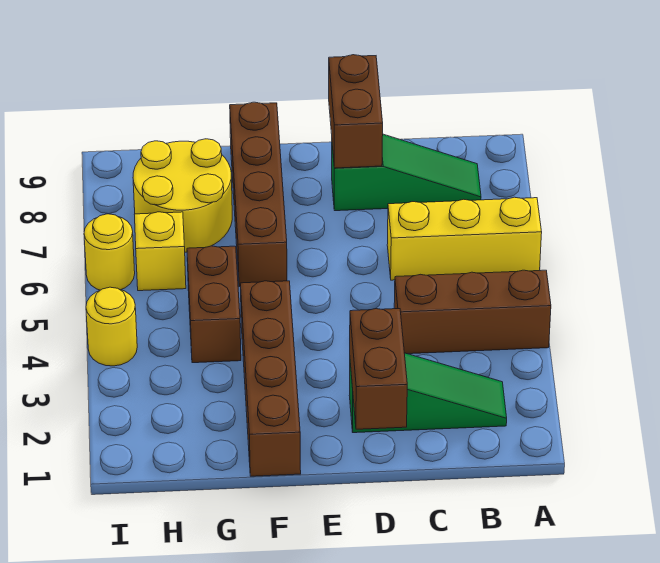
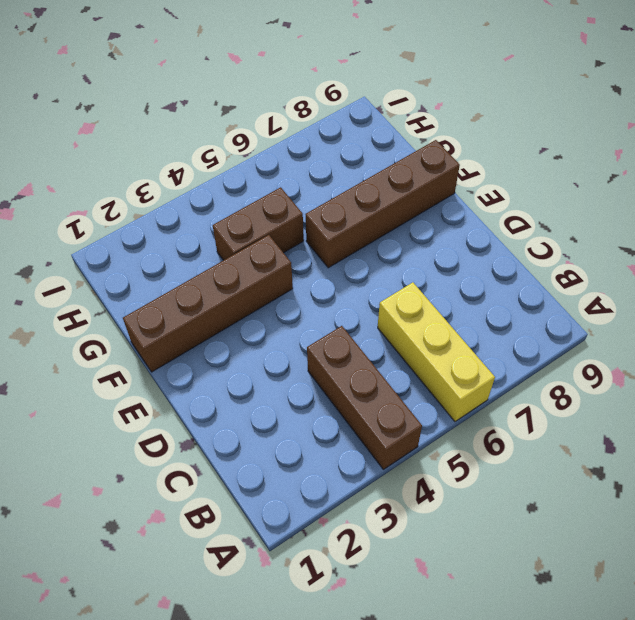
none -> green 1x3 slope [349,353,507,433]
none -> green 1x3 slope [332,134,481,211]
none -> yellow 2x2 round brick [133,139,232,252]

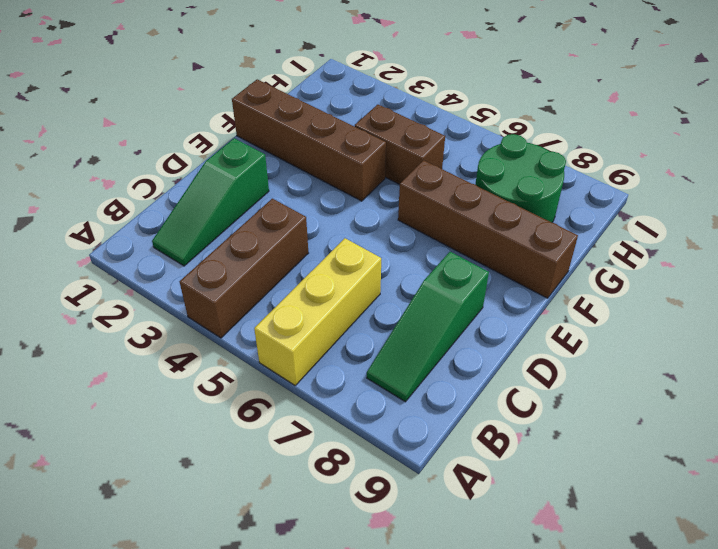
green 2x2 round brick [475,134,566,223] -> yellow 2x2 round brick [133,139,232,252]
none -> yellow 1x1 brick [134,212,186,291]
none -> yellow 1x1 round brick [86,287,137,366]
none -> yellow 1x1 round brick [84,214,135,290]

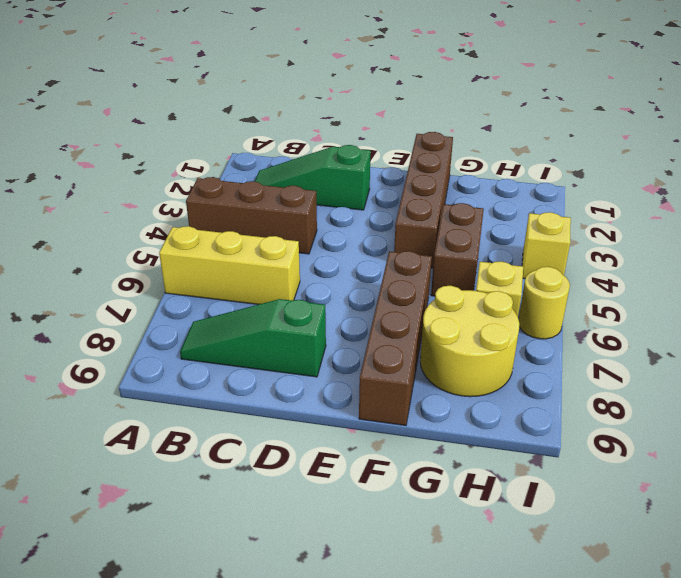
yellow 1x1 brick [522,212,571,279] -> yellow 1x1 round brick [86,287,137,366]
none -> brown 1x2 brick [350,309,407,429]
none -> brown 1x2 brick [329,55,383,168]

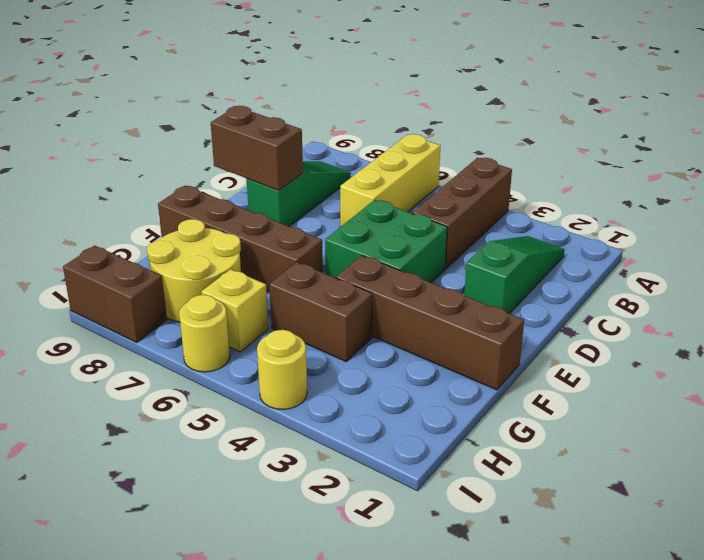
green 2x2 brick [325,200,447,282] -> none
brown 1x2 brick [63,246,167,342] -> brown 1x2 brick moved to [350,309,407,429]

